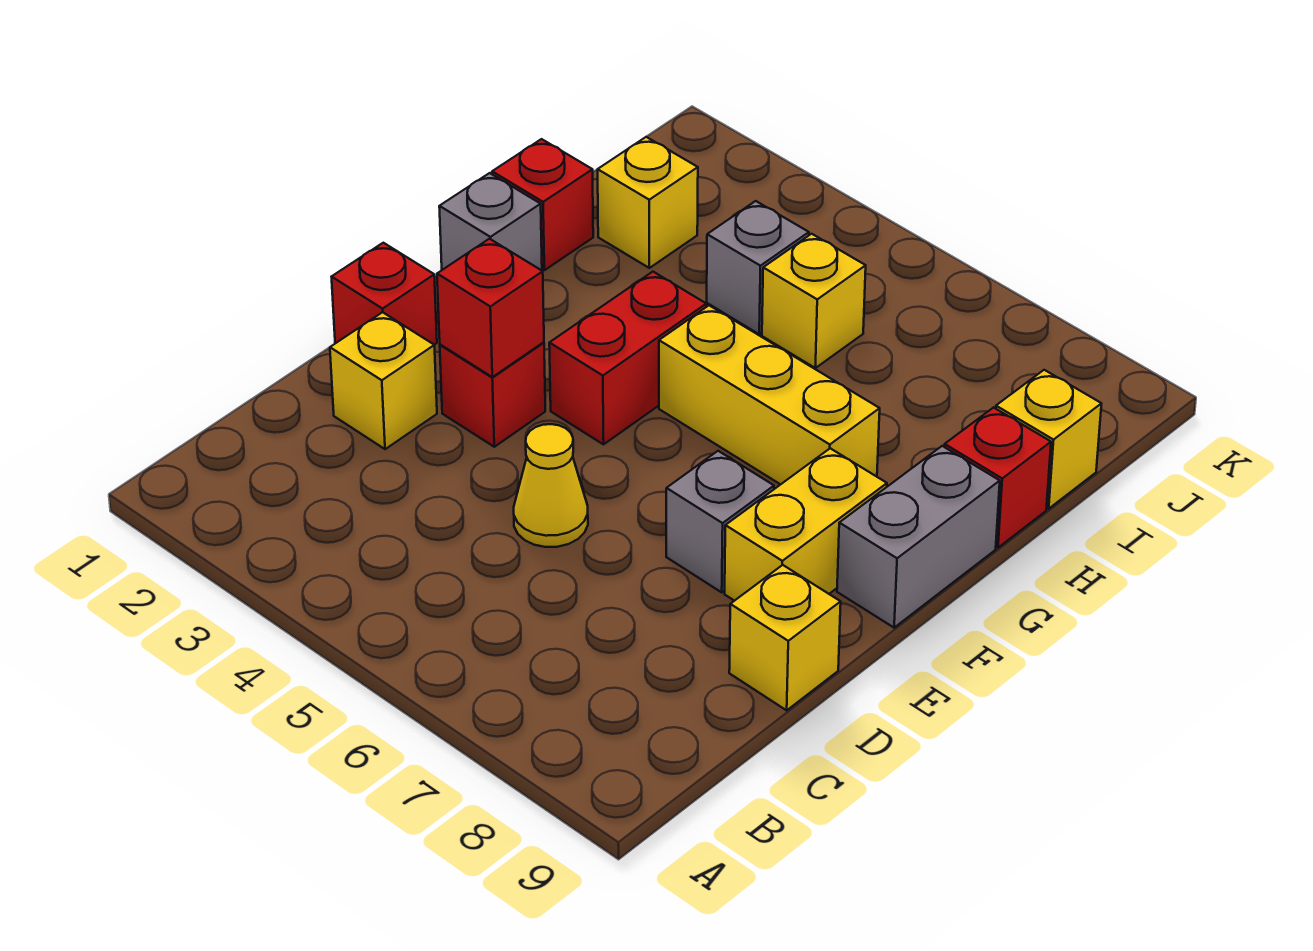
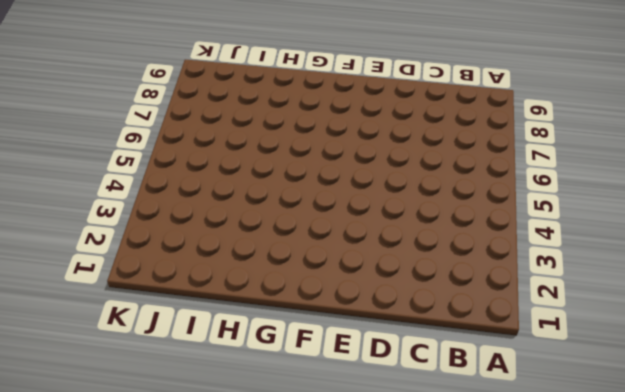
none -> yellow 1x1 brick [330,312,437,449]
none -> yellow 1x1 cone [514,424,588,547]
none -> yellow 1x1 brick [729,565,841,710]

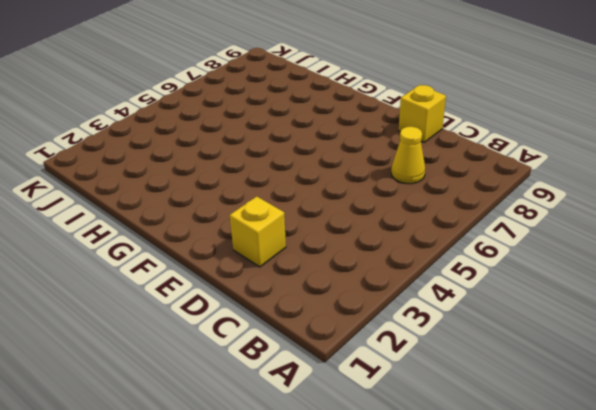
yellow 1x1 cone [391,127,425,184] -> yellow 1x1 cone moved to [514,424,588,547]
none -> red 1x1 brick [332,243,437,345]
none -> red 1x1 brick [440,342,545,447]
none -> grey 1x1 brick [666,451,774,592]

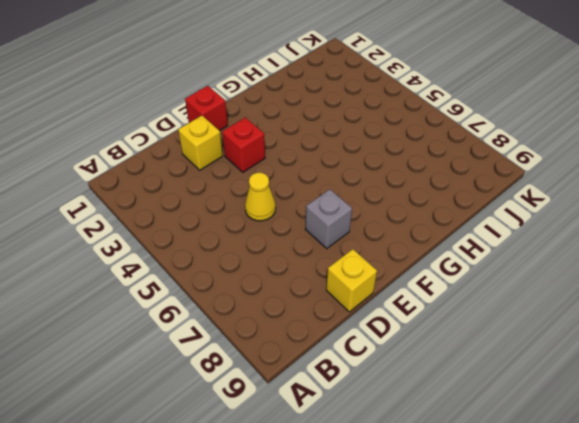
none -> yellow 1x2 brick [725,448,887,601]
none -> red 1x2 brick [549,272,706,444]
none -> grey 1x2 brick [837,446,1000,628]

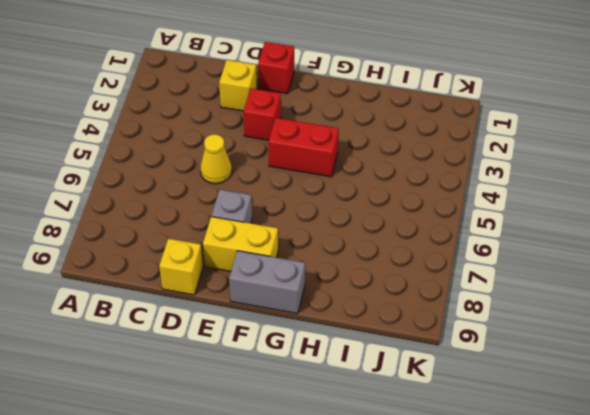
none -> grey 1x1 brick [439,173,542,270]
none -> yellow 1x3 brick [659,305,880,484]
none -> red 1x1 brick [492,139,593,270]

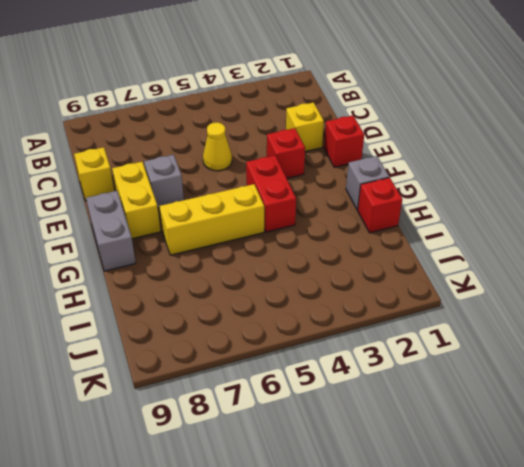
none -> red 1x1 brick [945,408,1051,548]
none -> yellow 1x1 brick [598,137,698,268]
none -> grey 1x1 brick [707,201,809,334]

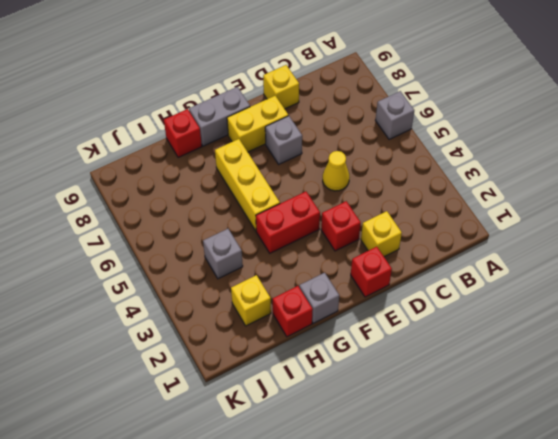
grey 1x1 brick [375,91,414,139] -> none
none -> yellow 1x1 brick [762,234,866,368]
none -> yellow 1x1 brick [996,370,1101,509]
none -> red 1x1 brick [437,239,544,377]

